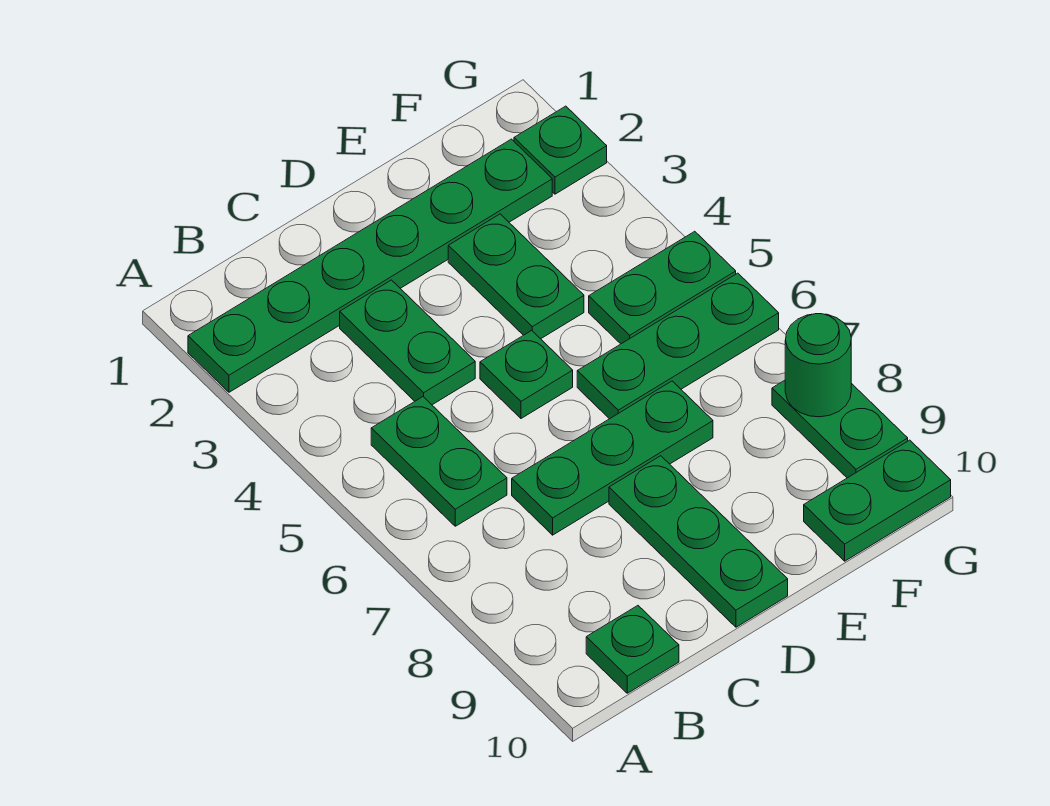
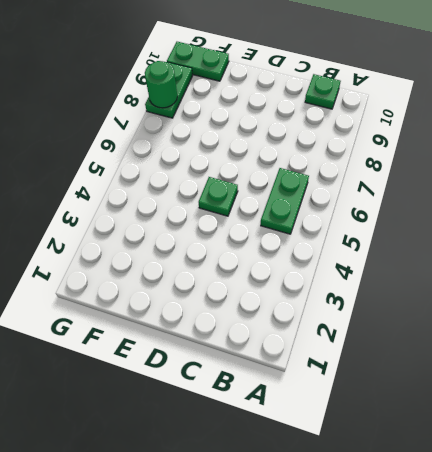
none -> green 1x6 plate [188,139,552,392]
none -> green 1x2 plate [340,280,475,405]
none -> green 1x3 plate [512,381,713,535]

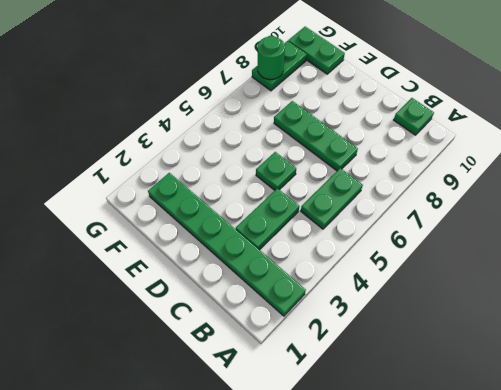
none -> green 1x3 plate [609,456,788,627]
none -> green 1x2 plate [448,214,584,339]
none -> green 1x3 plate [577,273,779,419]

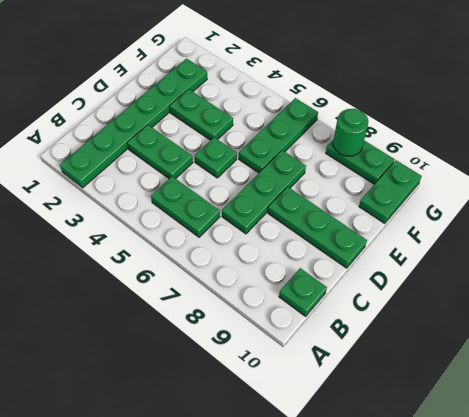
none -> green 1x2 plate [589,231,736,344]
none -> green 1x1 plate [514,106,607,194]

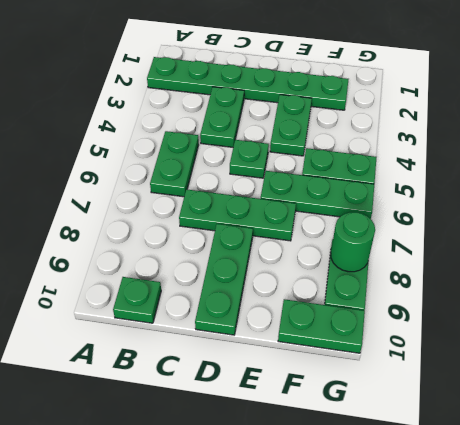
none -> green 1x1 plate [514,106,607,194]

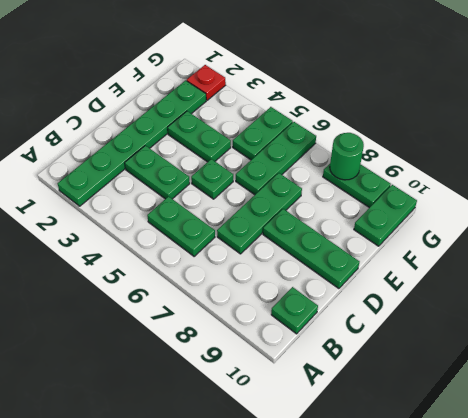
red 1x1 plate [187,65,226,100] -> green 1x1 plate [514,106,607,194]

